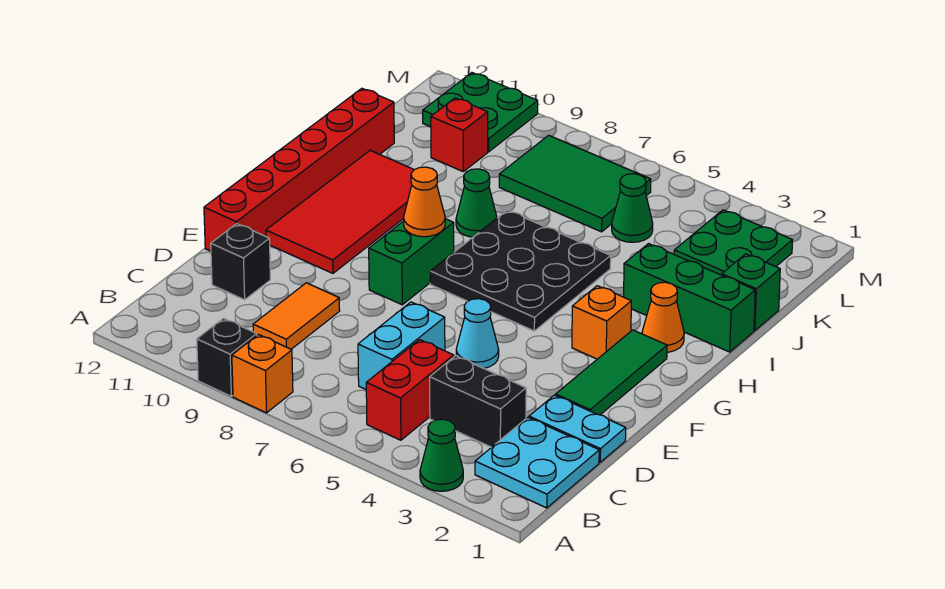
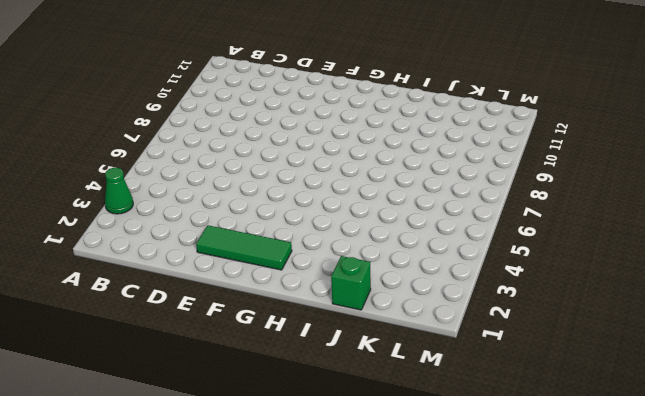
none -> orange 1x1 brick [232,335,293,413]
none -> black 1x1 brick [197,318,257,396]
none -> cyan 2x2 plate [475,417,599,508]

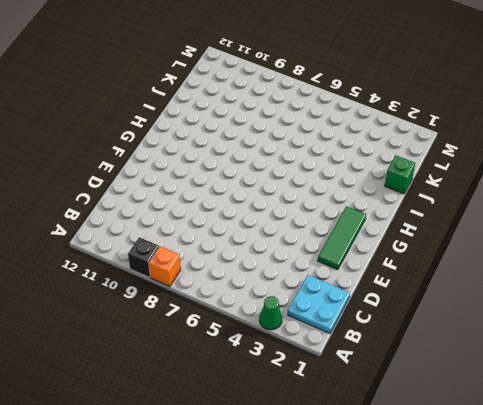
none -> red 1x2 brick [366,340,454,440]
none -> black 1x2 brick [430,356,526,447]
none -> cyan 1x2 brick [358,302,445,389]

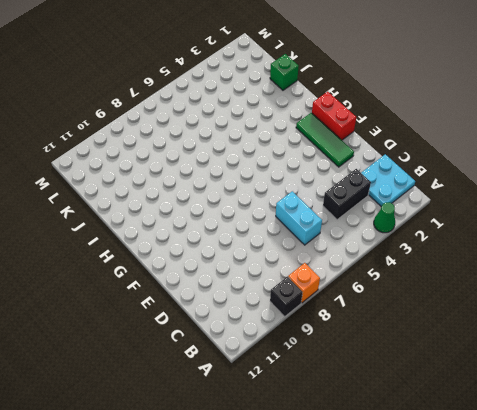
red 1x2 brick [312,92,356,140] -> red 1x2 brick moved to [366,340,454,440]
none -> orange 1x2 tile [253,283,340,349]
none -> cyan 1x2 plate [529,395,626,462]
none -> black 1x1 brick [211,224,270,300]

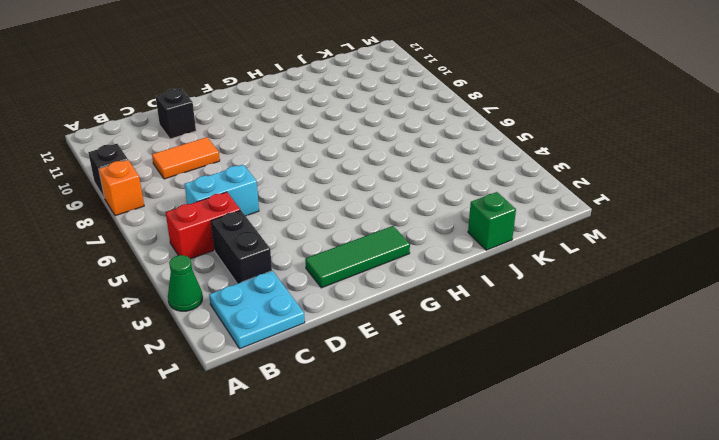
none -> cyan 1x2 plate [529,395,626,462]
none -> cyan 1x1 cone [456,299,499,368]
none -> red 1x6 brick [204,88,394,251]

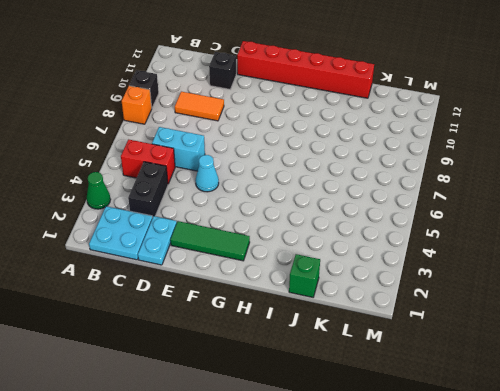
none -> green 1x2 brick [369,219,454,305]
none -> red 2x4 tile [266,150,414,273]
none -> orange 1x1 brick [572,286,631,359]

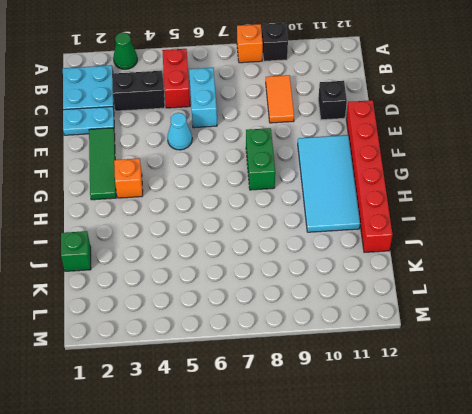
cyan 2x4 tile [298,135,360,232] -> red 2x4 tile [266,150,414,273]
none -> black 3x3 plate [430,210,611,331]
none -> orange 1x1 cone [642,282,684,352]
none -> green 1x3 brick [624,244,755,352]

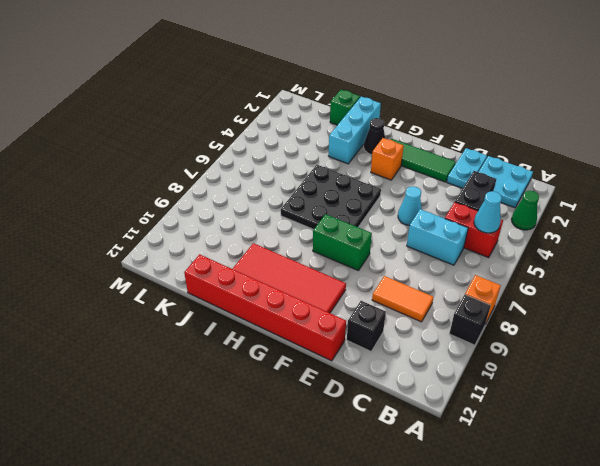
cyan 1x1 cone [474,191,502,233] -> none
black 1x1 cone [364,118,385,155] -> orange 1x1 cone [642,282,684,352]
cyan 1x3 brick [329,97,381,164] -> green 1x3 brick [624,244,755,352]
none -> green 1x1 cone [456,169,497,237]
none -> green 2x2 plate [674,210,793,275]
none -> green 1x1 cone [612,174,653,242]

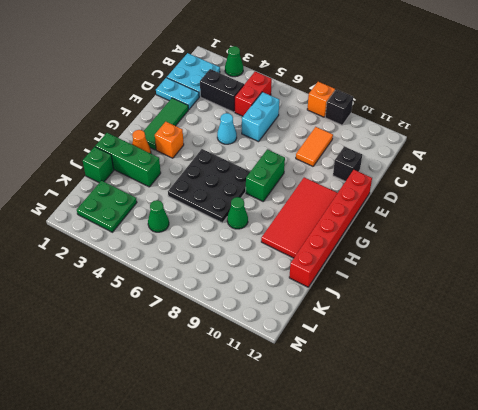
none -> green 2x3 tile [499,135,651,232]
none -> red 1x1 brick [431,98,488,171]
none -> green 2x2 plate [423,73,538,152]

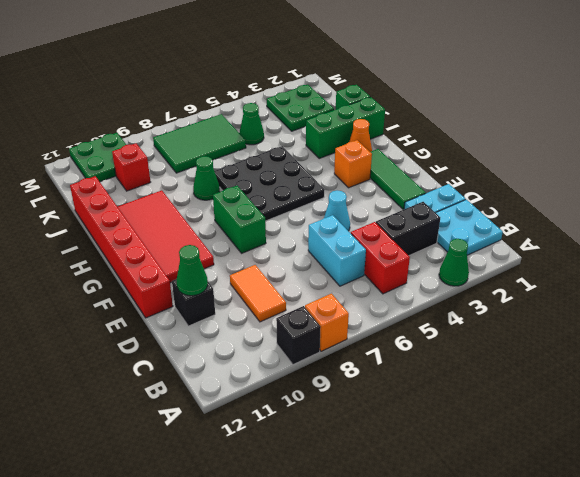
green 1x1 cone [177,245,208,296] -> none
none -> orange 1x1 cone [404,167,445,237]

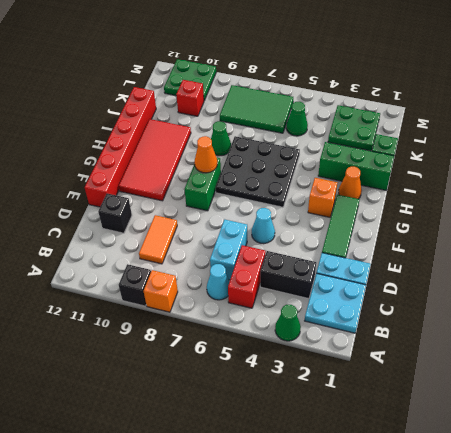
cyan 1x1 cone [207,264,230,300] -> none

